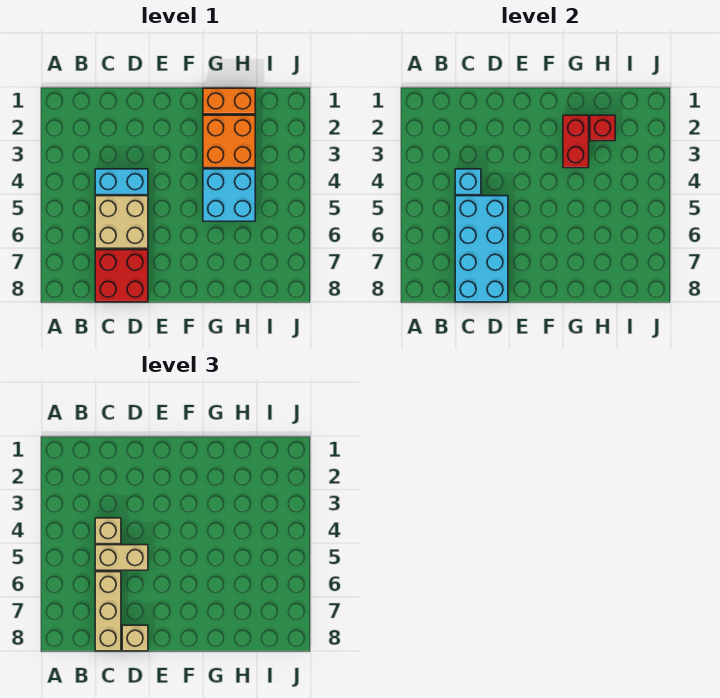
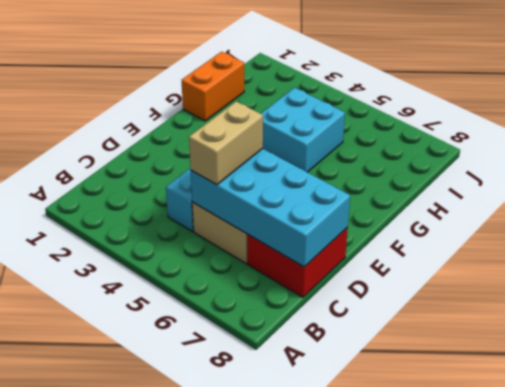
none -> orange 2x2 brick [203,115,255,168]
none -> cyan 1x1 brick [455,169,481,195]
none -> red 1x2 brick [563,115,589,168]

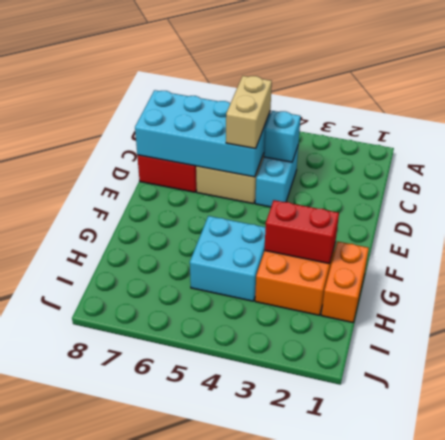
none -> red 1x1 brick [590,115,615,141]
none -> tan 1x1 brick [95,518,121,544]
none -> tan 1x3 brick [95,572,121,651]

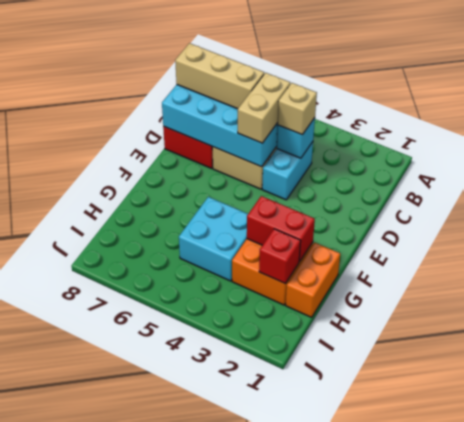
none -> tan 1x1 brick [122,625,148,651]

